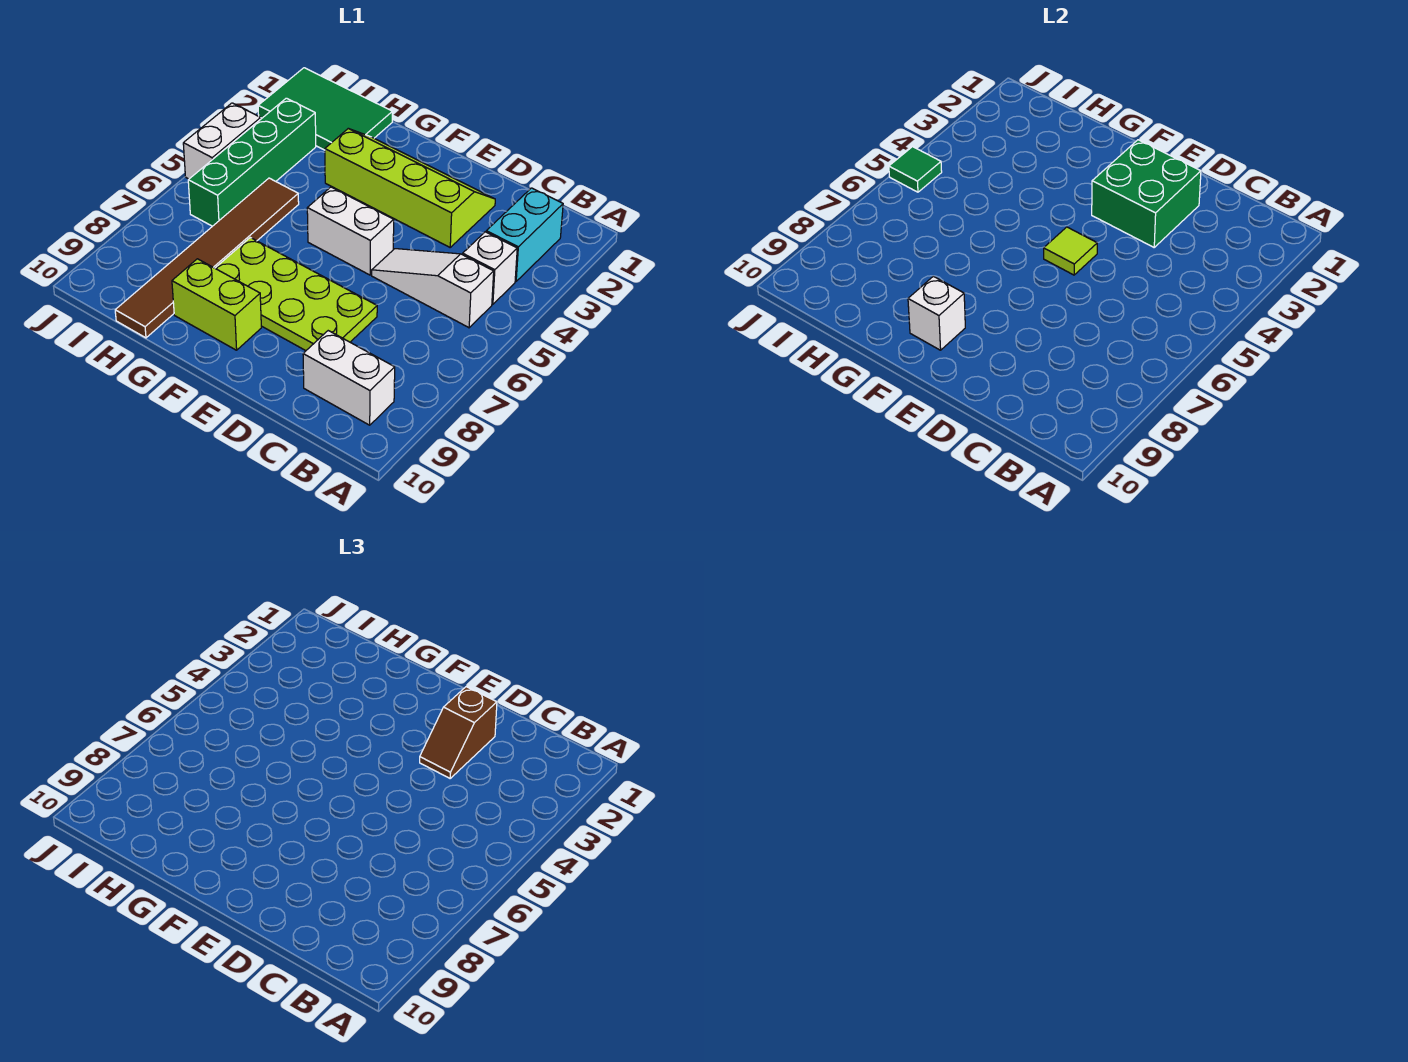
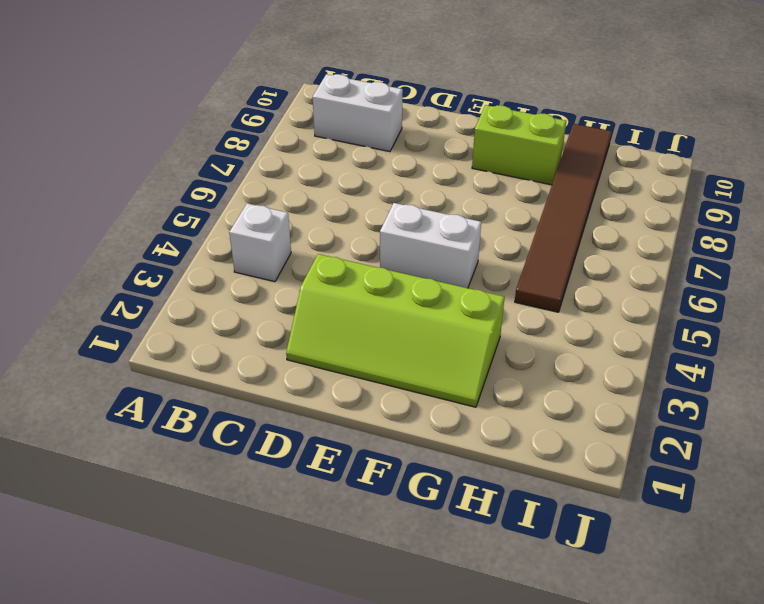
none -> cyan 1x2 brick [486,188,563,281]
none -> white 1x3 slope [372,249,494,328]
none -> lime 2x4 plate [215,238,377,351]

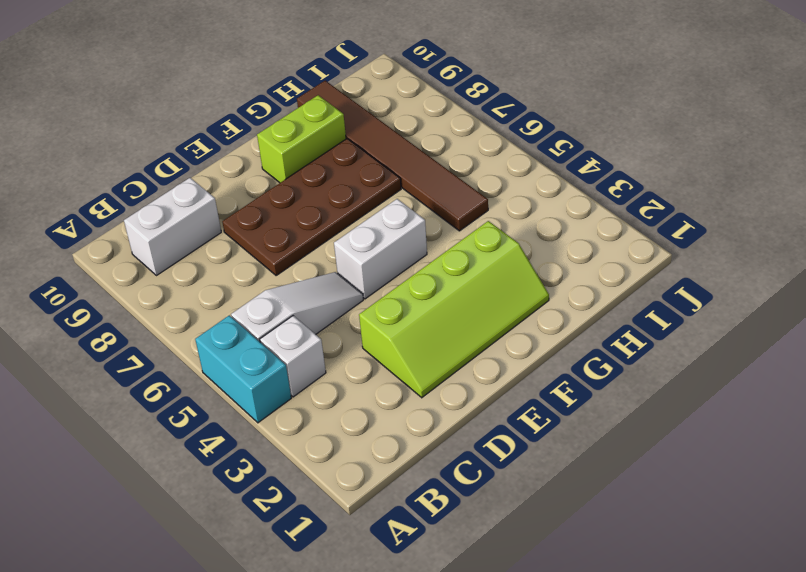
cyan 1x2 brick [195,315,291,423] -> cyan 1x2 brick moved to [486,188,563,281]
brown 2x4 plate [222,139,401,276] -> lime 2x4 plate [215,238,377,351]
none -> green 2x3 tile [258,68,392,150]
none -> green 1x4 brick [188,98,316,226]
none -> white 1x2 brick [183,103,261,179]

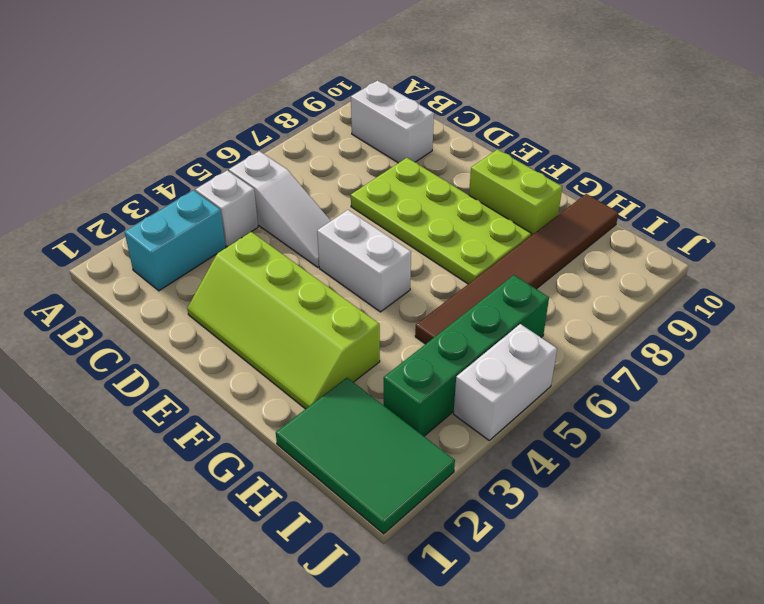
none -> green 2x2 brick [1092,140,1201,247]
none -> lime 1x1 tile [1044,227,1097,275]
none -> white 1x1 brick [908,276,965,350]

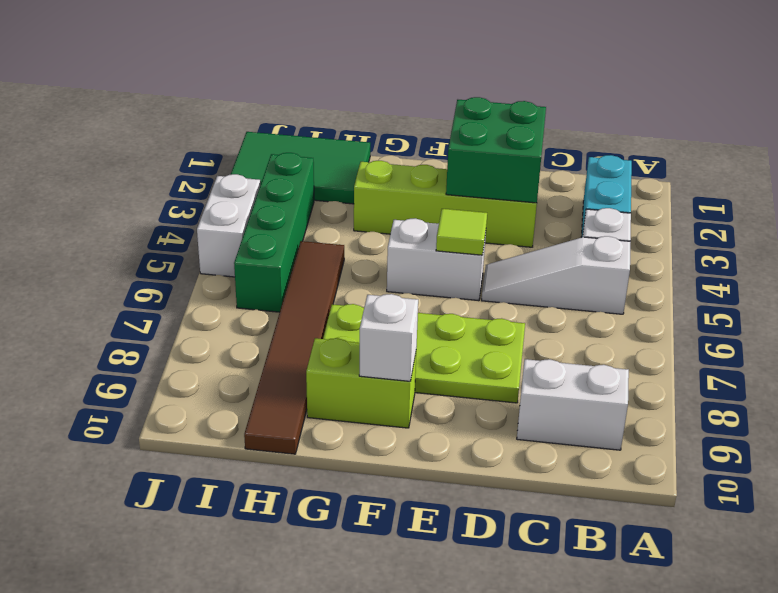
none -> green 1x1 tile [889,147,942,192]
none -> brown 1x2 slope [420,687,497,778]

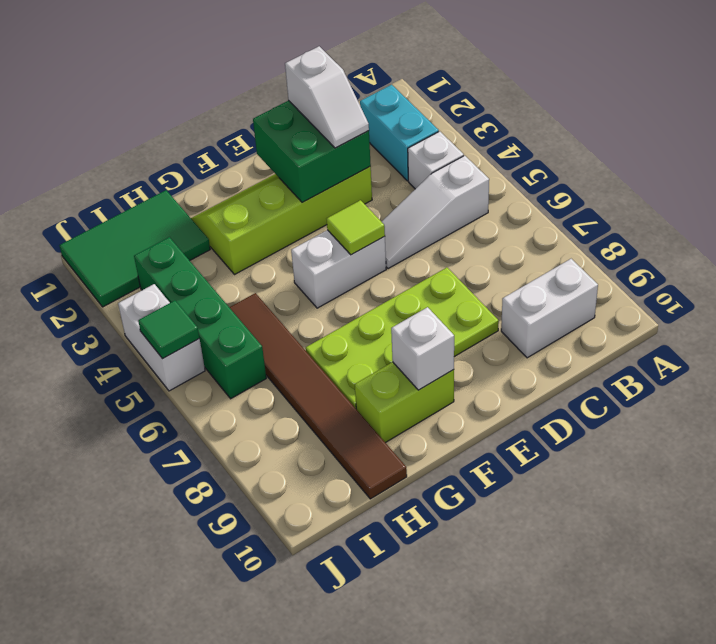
white 1x2 slope [285,46,369,148] -> brown 1x2 slope [420,687,497,778]

